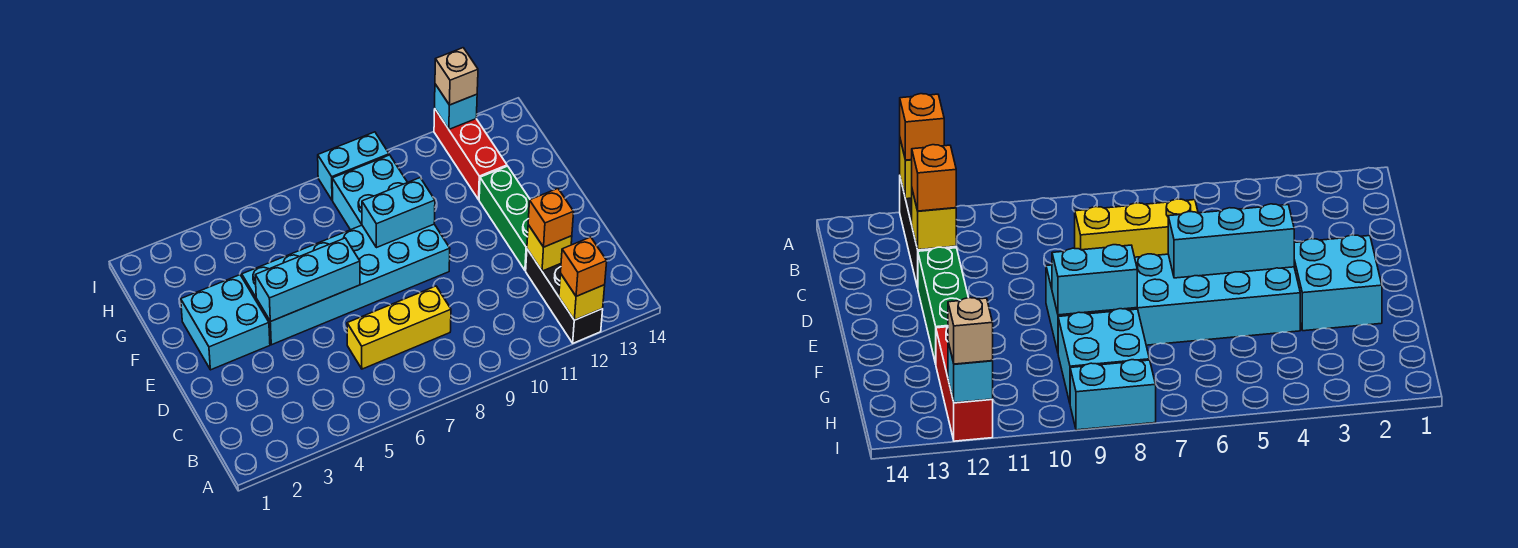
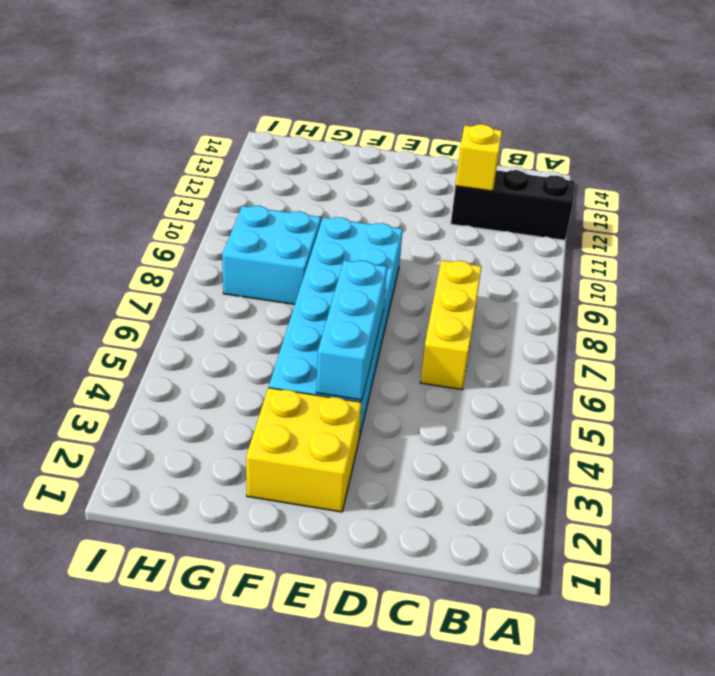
yellow 2x2 brick [246,388,362,512] -> cyan 2x2 brick [181,275,270,370]
none -> green 1x3 brick [479,166,530,271]
none -> red 1x3 brick [434,110,507,200]
none -> cyan 1x2 brick [318,132,389,200]

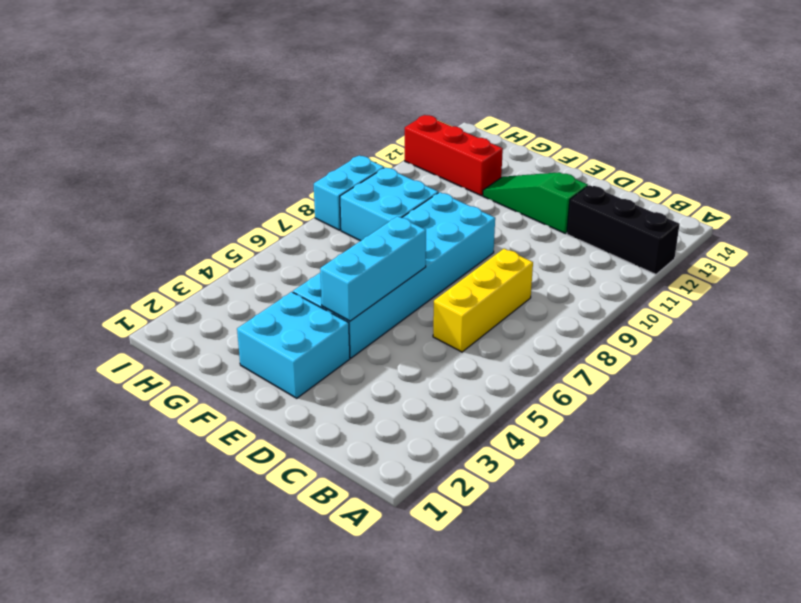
green 1x3 slope [483,172,588,234] -> green 1x3 brick [479,166,530,271]
none -> yellow 1x1 brick [559,274,605,320]
none -> yellow 1x1 brick [527,225,572,271]
none -> cyan 1x2 brick [362,178,435,248]

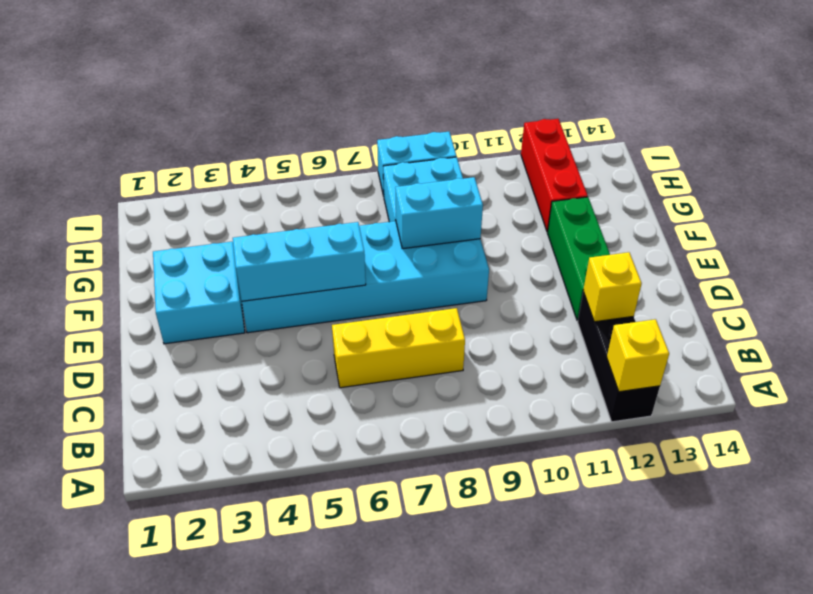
none -> cyan 1x1 brick [435,84,477,129]
none -> orange 1x1 brick [561,237,607,296]
none -> orange 1x1 brick [528,189,574,247]

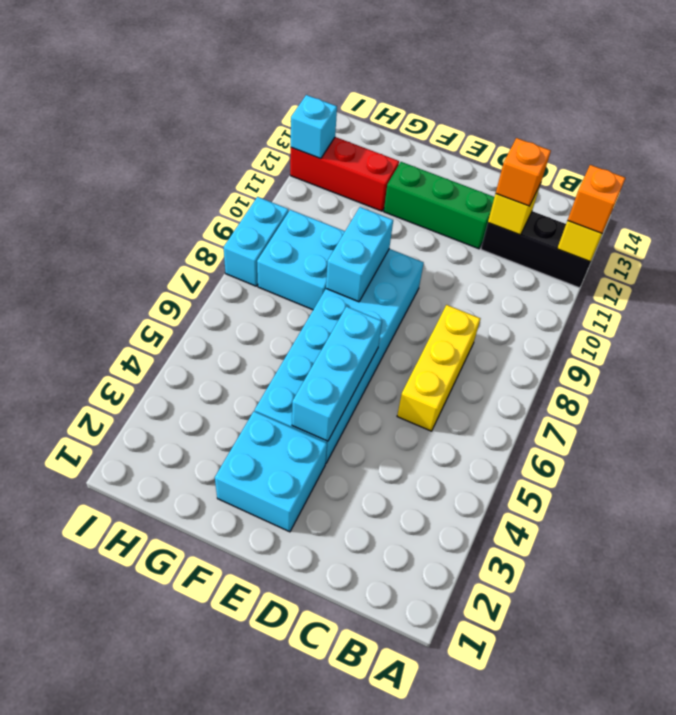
none -> tan 1x1 brick [435,48,478,105]

